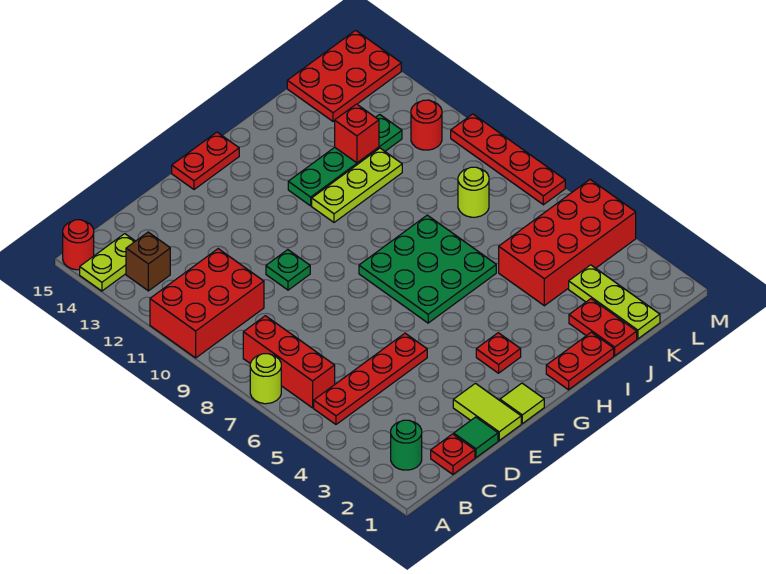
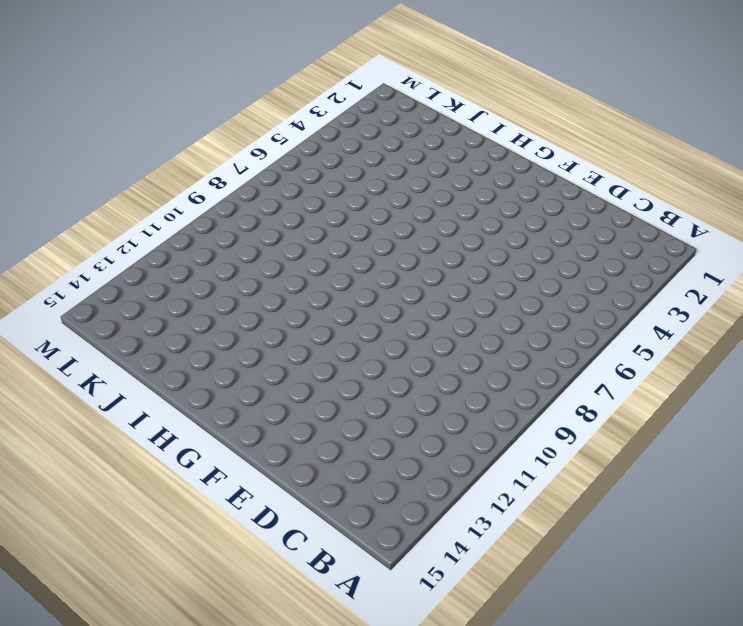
none -> lime 1x1 round brick [250,354,281,404]
none -> red 2x3 brick [150,249,264,358]
none -> lime 1x2 plate [80,234,135,291]

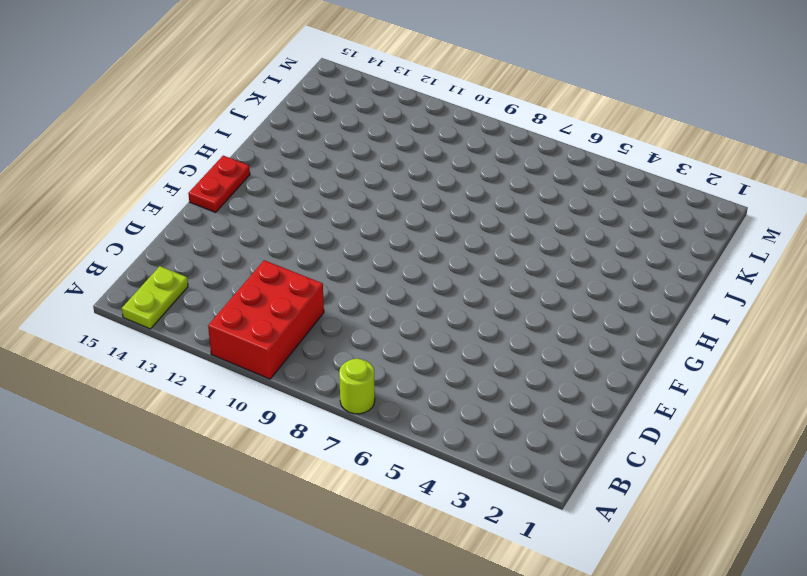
none -> red 1x1 round brick [63,220,94,270]
none -> green 1x1 round brick [391,420,422,470]
none -> red 1x4 plate [314,333,427,424]

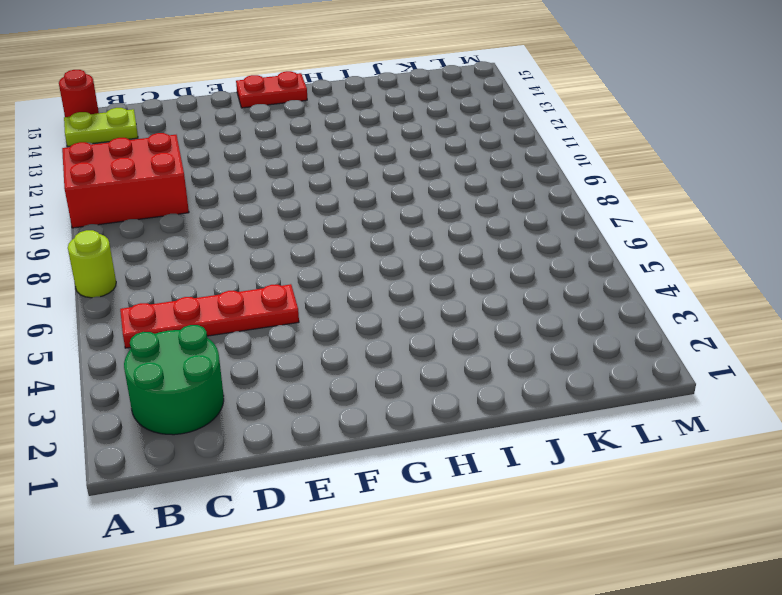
green 2x2 round brick [124,325,224,435] -> green 1x1 round brick [391,420,422,470]
none -> red 1x3 brick [243,316,335,408]
none -> brown 1x1 brick [126,232,170,291]
none -> red 1x1 plate [431,434,475,474]

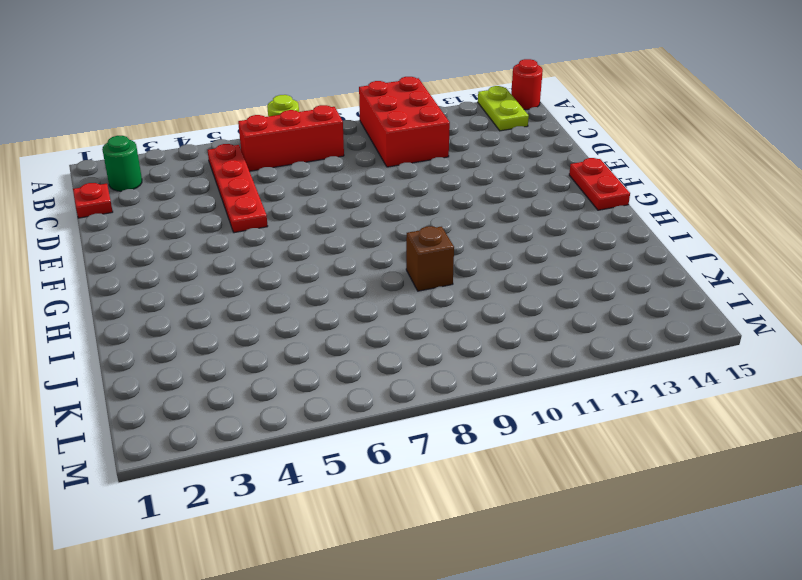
brown 1x1 brick [406,226,454,291] -> brown 1x1 brick moved to [126,232,170,291]
none -> green 1x1 tile [454,417,498,457]
none -> lime 1x2 tile [453,383,521,441]
none -> green 1x1 plate [266,250,310,290]

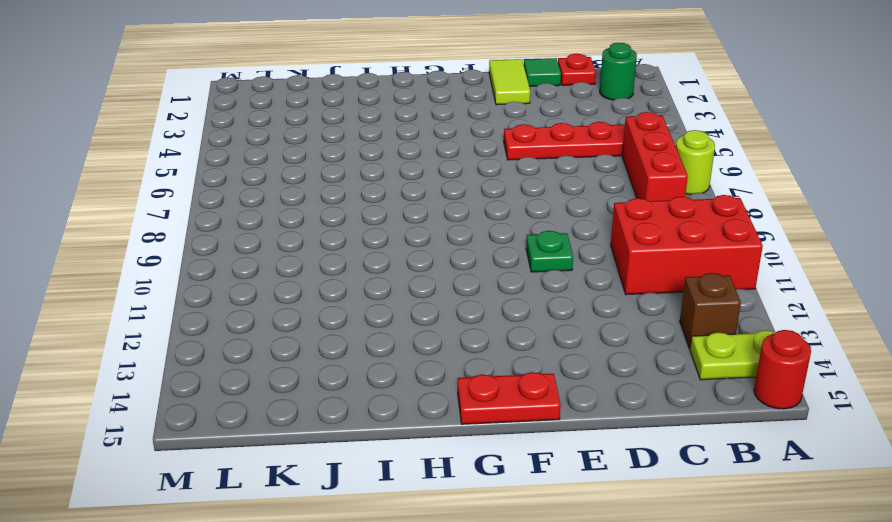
none -> lime 1x1 tile [500,383,544,423]
none -> red 1x1 plate [476,333,521,373]
none -> green 3x3 plate [359,215,496,323]

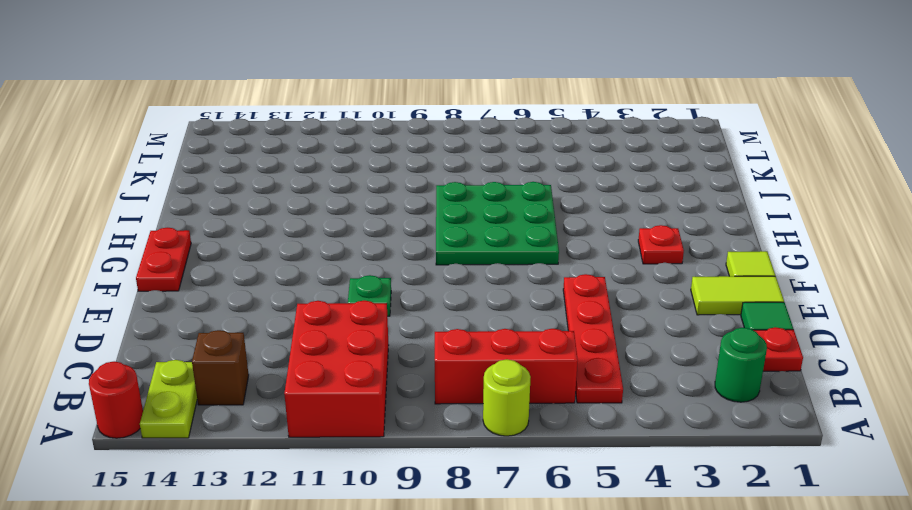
none -> red 1x2 plate [546,332,614,390]
none -> lime 1x3 plate [312,148,402,222]
none -> green 1x4 plate [288,114,402,206]

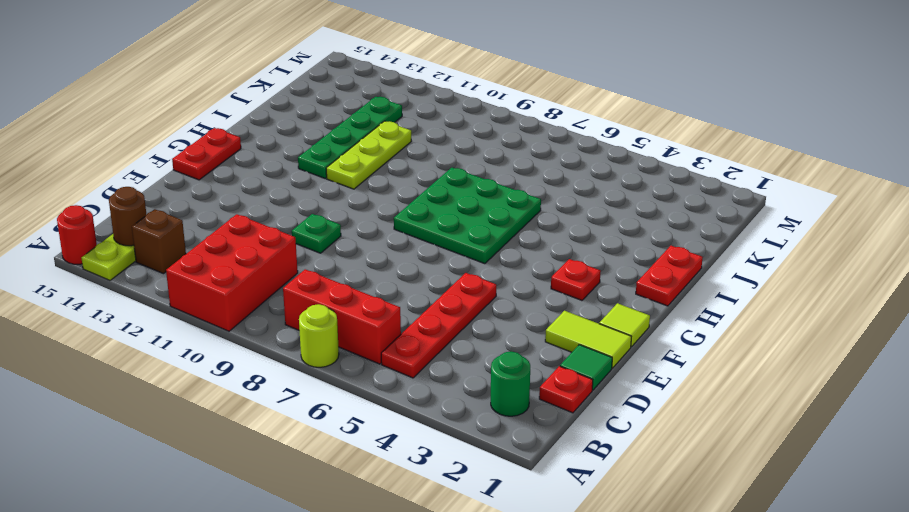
brown 1x1 round brick [109,187,146,246] -> none
none -> red 1x2 plate [569,299,637,356]
none -> red 2x4 brick [499,180,636,306]
none -> lime 1x3 plate [569,265,660,339]

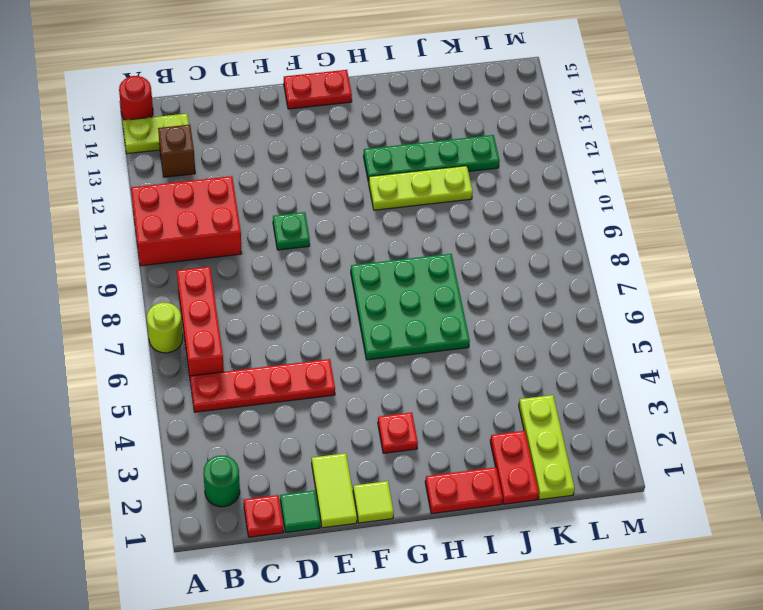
none -> red 2x4 brick [499,180,636,306]
none -> lime 1x1 round brick [458,167,489,217]
none -> red 2x3 plate [287,30,401,121]

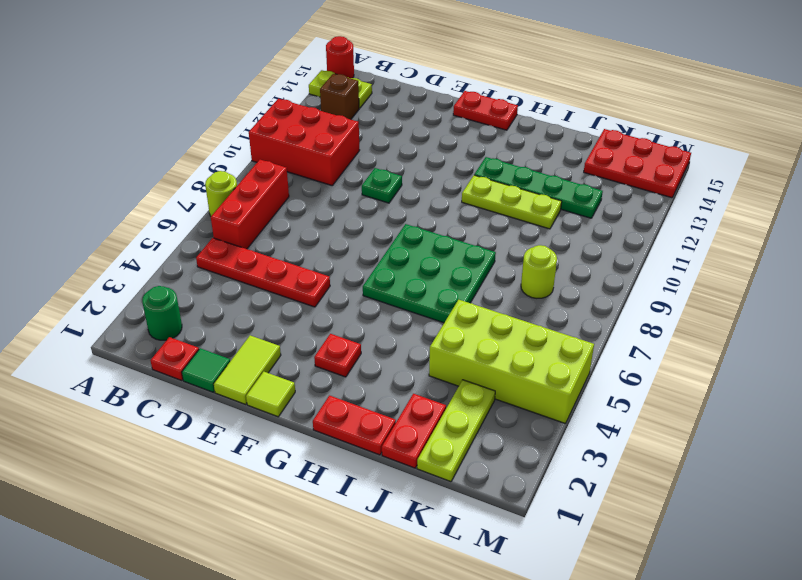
lime 2x4 brick [429,299,594,424] -> red 2x4 brick [499,180,636,306]
none -> red 1x1 round brick [411,100,442,150]
none -> red 1x4 plate [451,114,565,205]
none -> red 1x1 brick [335,104,379,163]

